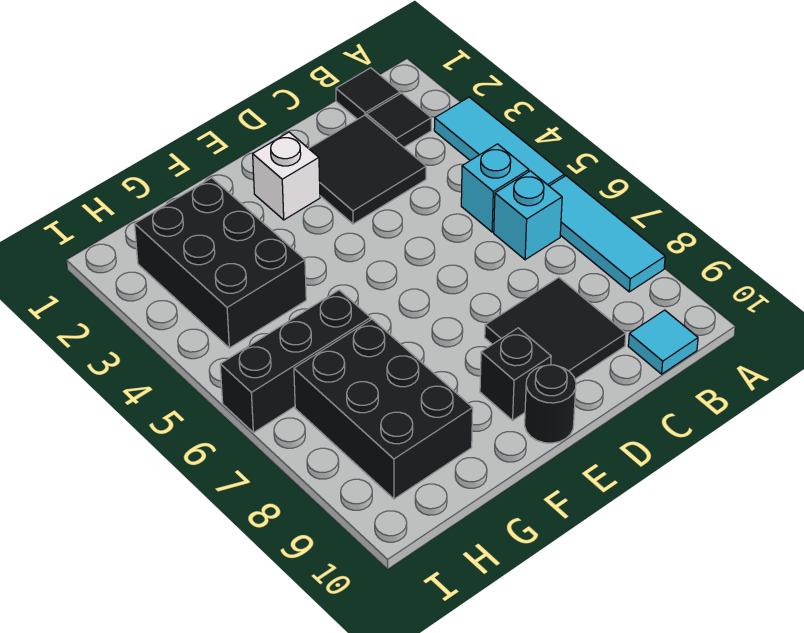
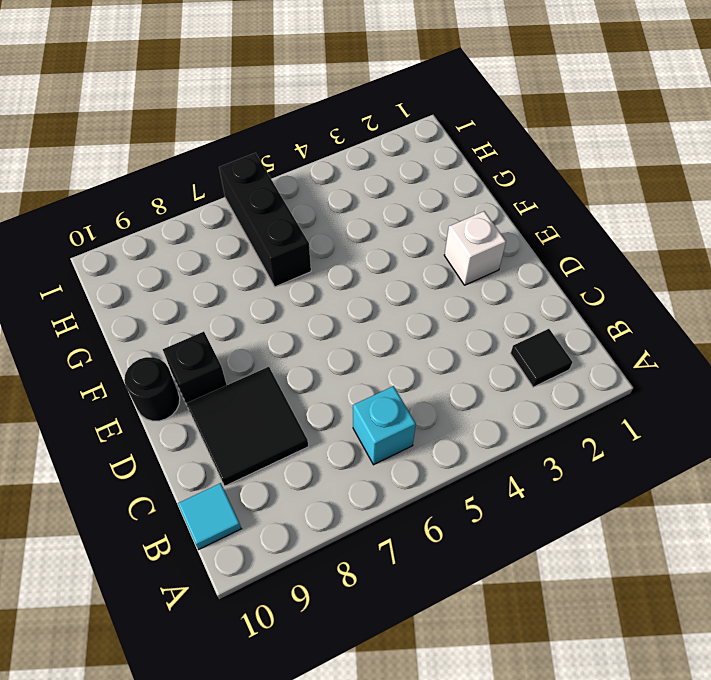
none -> cyan 1x3 tile [434,97,564,186]
none -> cyan 1x3 tile [550,176,665,292]
none -> black 1x1 tile [336,68,400,119]

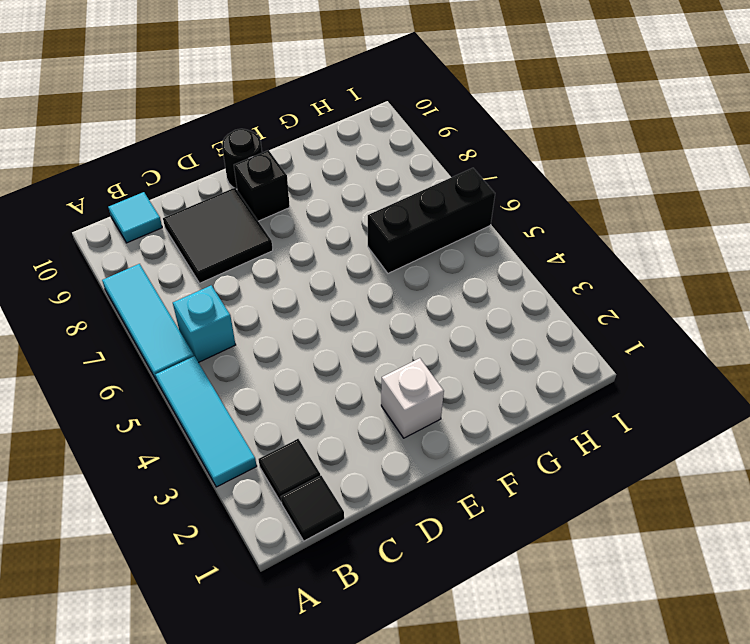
none -> cyan 1x1 brick [461,144,529,232]
none -> black 2x2 tile [309,115,426,224]
none -> black 2x3 brick [135,178,306,348]

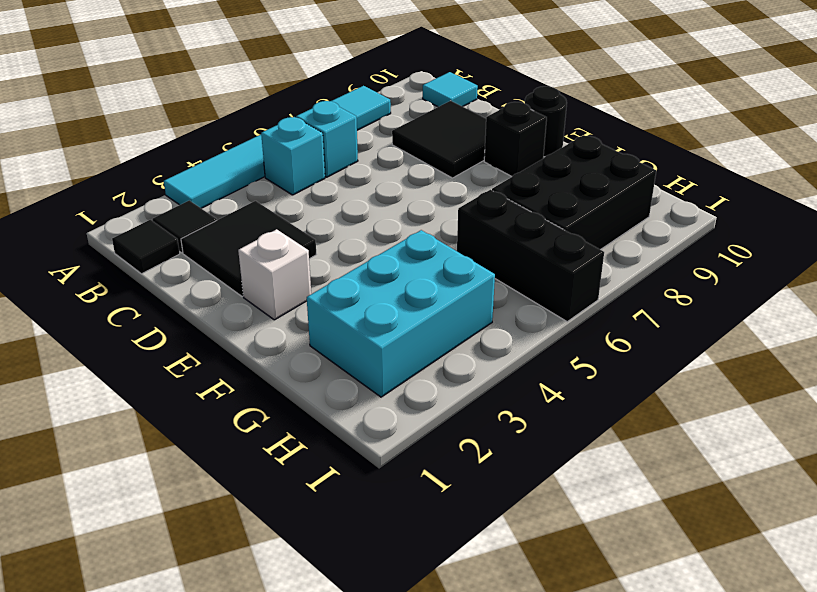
cyan 2x3 brick [307,230,495,397] -> black 2x3 brick [135,178,306,348]

